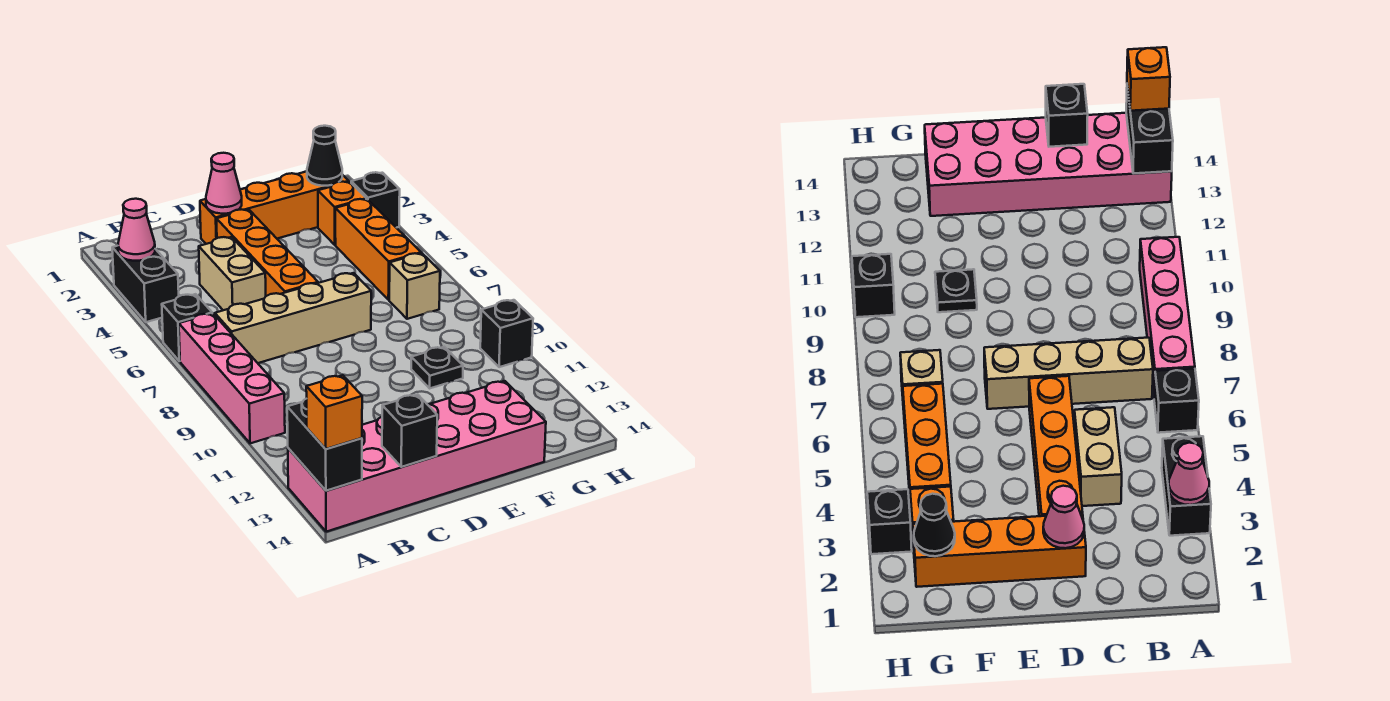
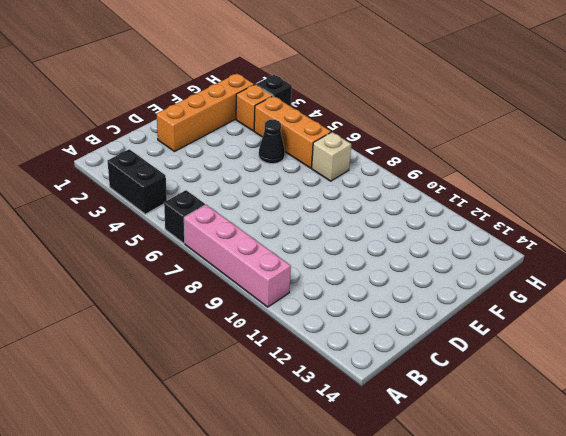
black 1x1 cone [259,120,285,164] -> black 1x1 cone moved to [307,126,342,186]
none -> pink 2x6 brick [288,381,546,532]
none -> tan 1x4 brick [215,273,371,363]
none -> tan 1x2 brick [199,237,266,310]

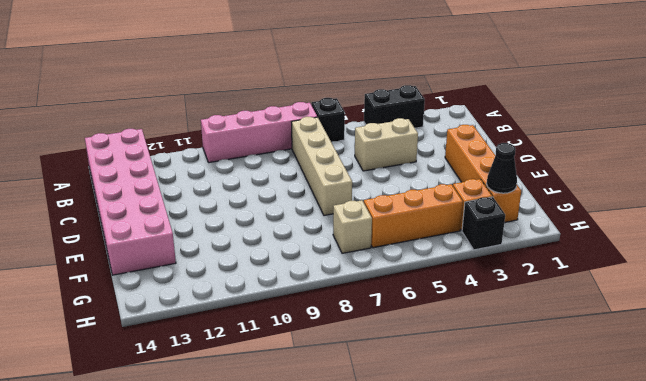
none -> orange 1x4 brick [216,209,318,296]
none -> black 1x1 plate [411,347,463,388]
none -> black 1x1 brick [480,300,533,367]

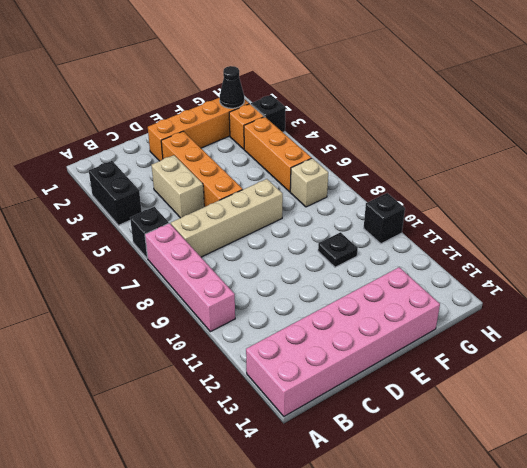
none -> pink 1x1 cone [118,199,155,261]
none -> black 1x2 brick [287,399,362,491]
none -> black 1x1 brick [382,394,437,467]

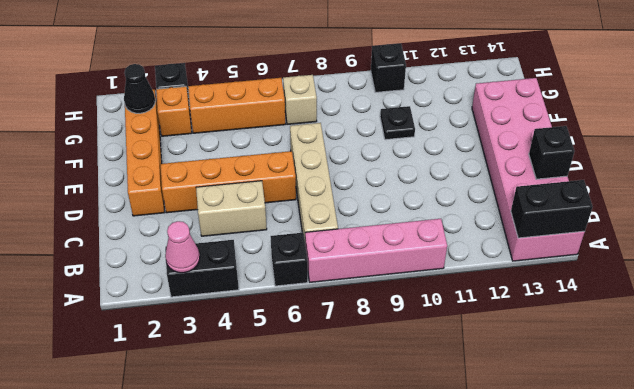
none -> pink 1x1 cone [206,153,242,214]
none -> orange 1x1 brick [306,375,362,449]

